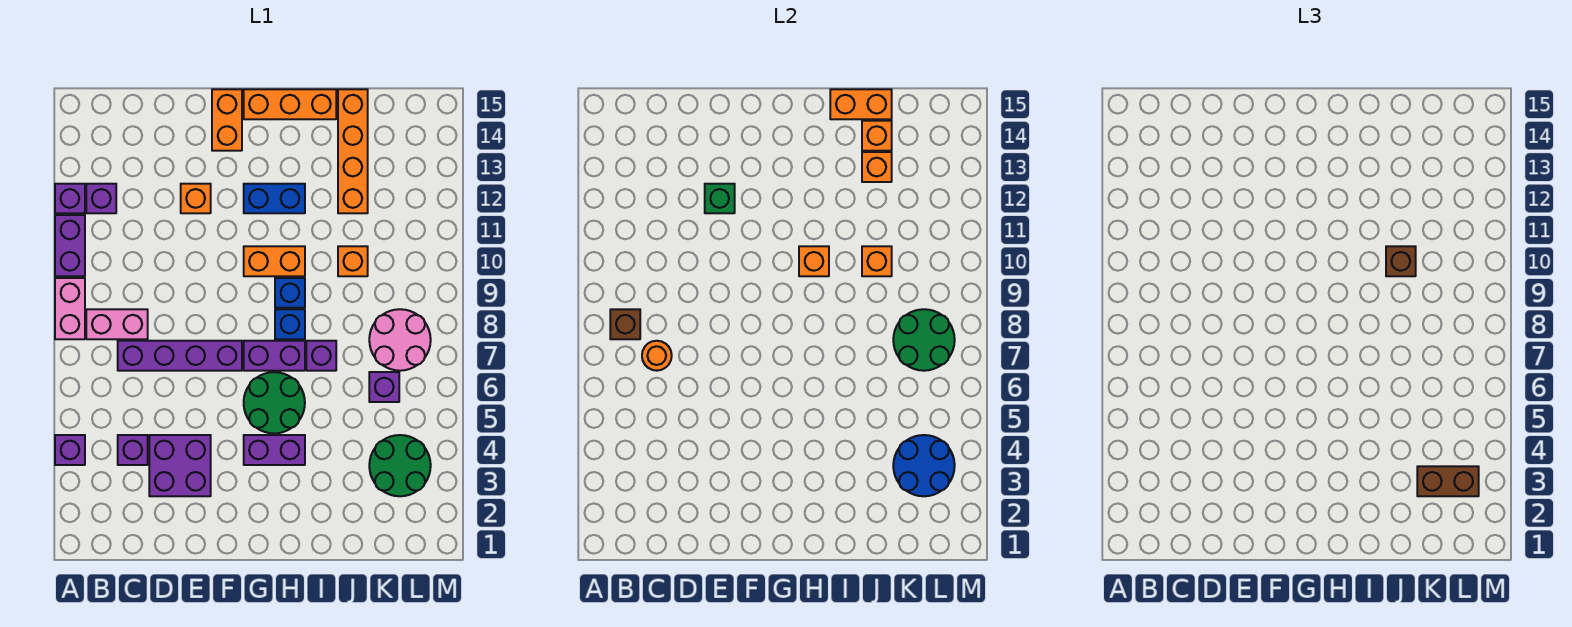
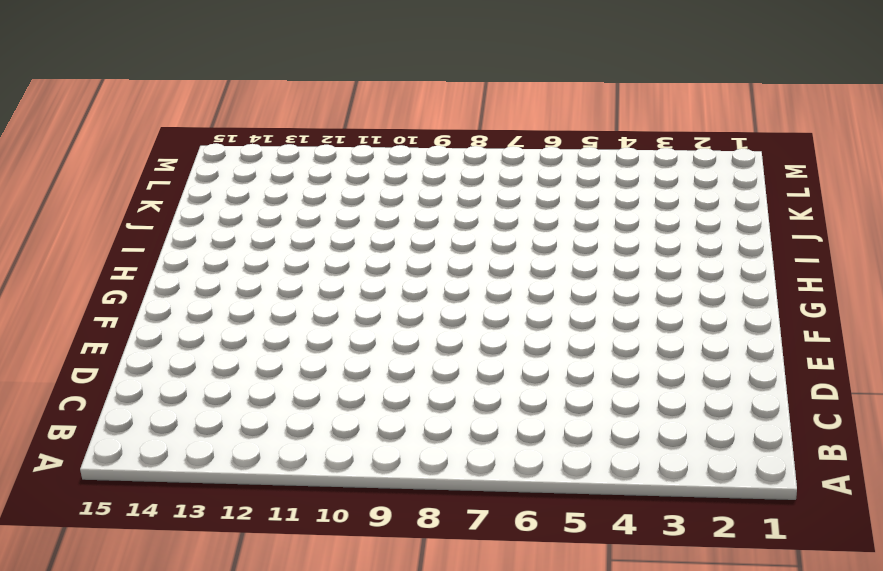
none -> purple 1x1 brick [55,435,85,465]
none -> pink 1x2 brick [55,278,85,339]
none -> purple 1x2 brick [55,215,85,276]
none -> purple 1x1 brick [55,184,85,213]

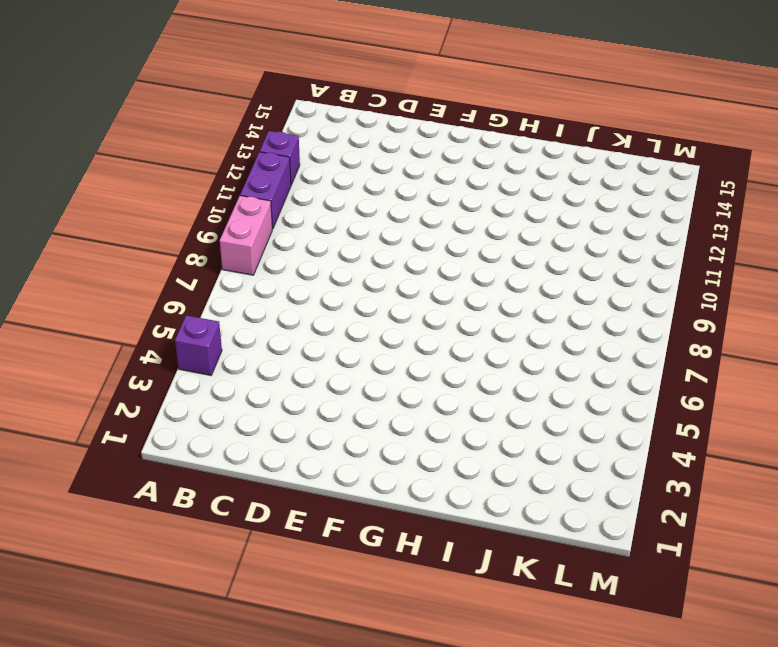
none -> pink 1x2 brick [86,309,148,339]
none -> purple 1x1 brick [86,184,116,213]
none -> purple 1x1 brick [118,435,148,465]
none -> purple 1x4 brick [118,341,242,371]

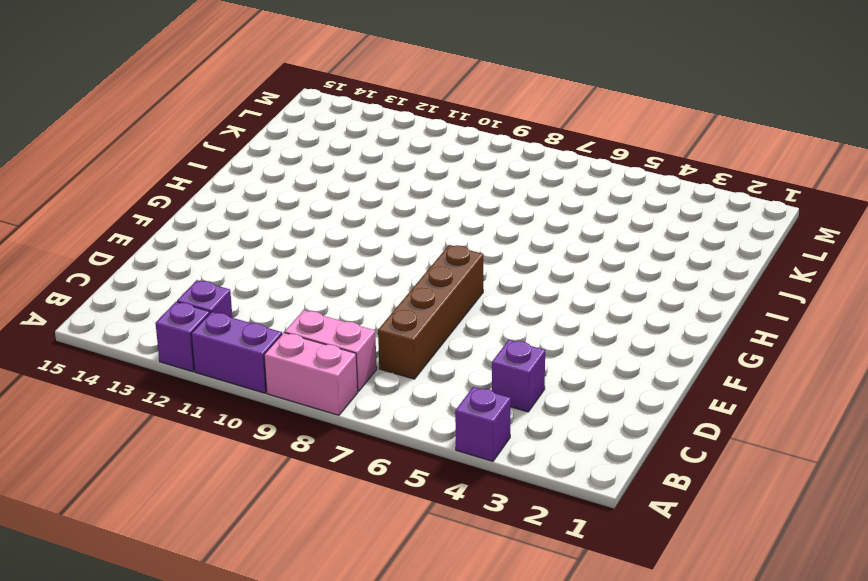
pink 1x2 brick [285,310,377,392] -> pink 1x2 brick turned to [86,309,148,339]
brown 1x4 brick [378,245,483,379] -> purple 1x4 brick [118,341,242,371]
none -> purple 2x2 brick [149,435,211,496]
none -> orange 1x1 brick [181,184,211,213]
none -> orange 1x2 brick [212,89,242,151]
none -> purple 1x2 brick [244,435,305,465]

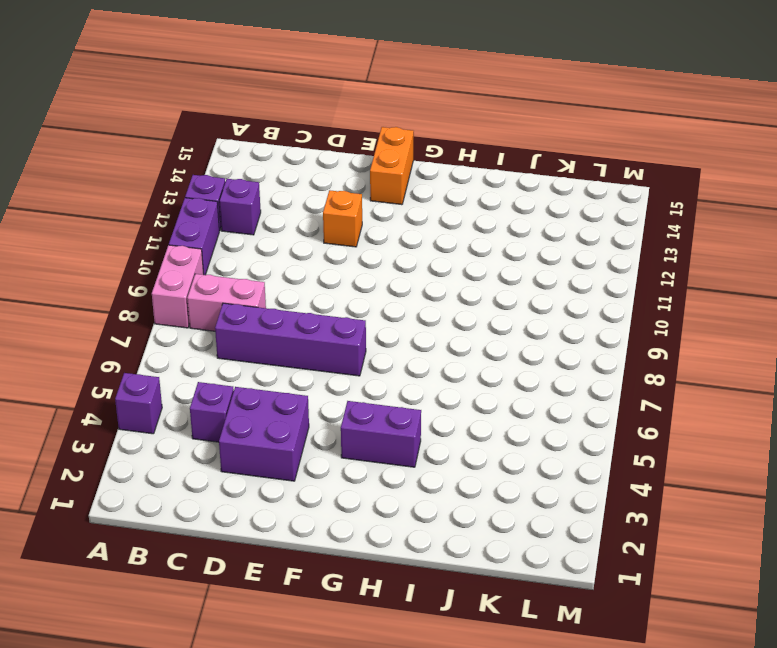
none -> green 2x2 round brick [244,372,305,433]
none -> purple 1x2 brick [244,341,305,371]
none -> orange 1x2 brick [244,246,305,276]
none -> blue 1x2 brick [244,184,305,213]

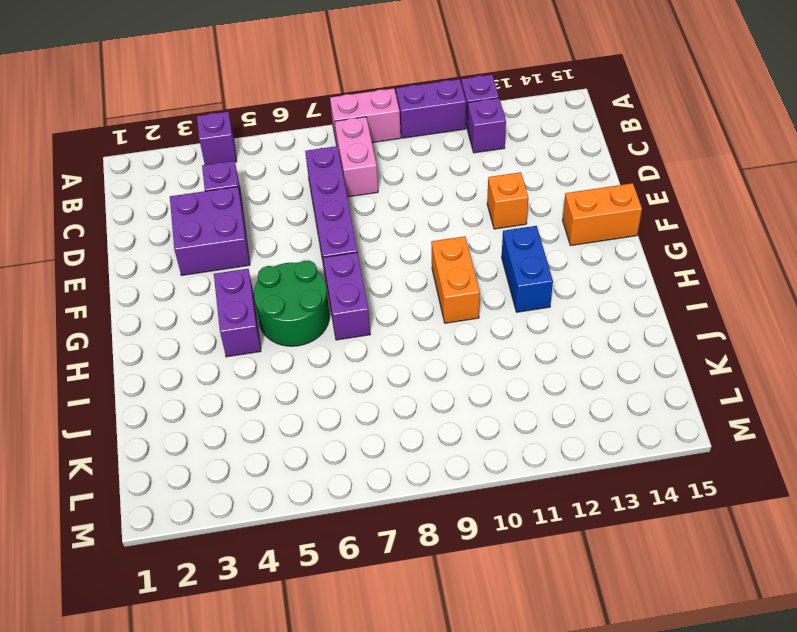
none -> orange 1x3 brick [244,89,336,119]
none -> blue 1x1 brick [275,309,305,339]
none -> blue 1x1 brick [275,278,305,308]
none -> purple 1x1 brick [306,341,336,371]

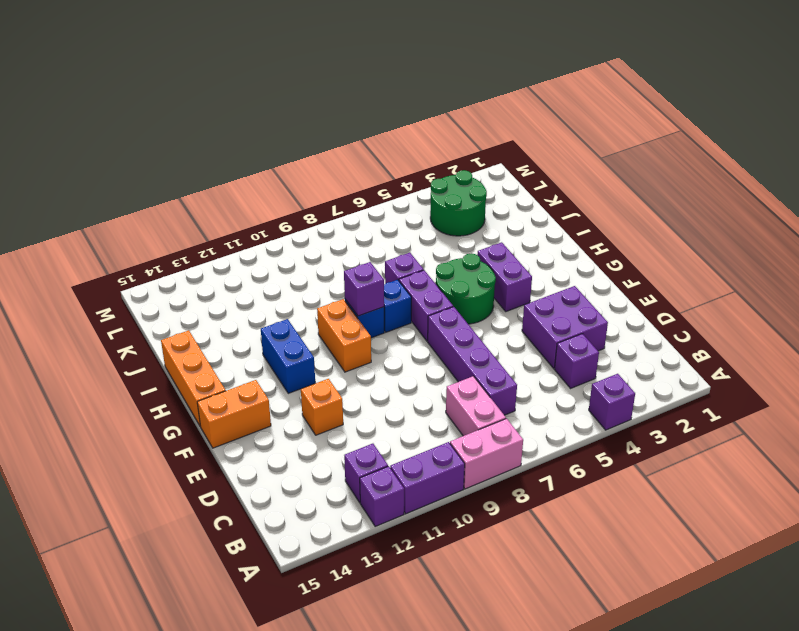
purple 1x1 brick [344,262,384,316] -> purple 1x1 brick moved to [369,372,399,402]
none -> orange 1x1 brick [338,246,368,276]
none -> orange 1x4 brick [338,89,368,213]
none -> pink 2x2 round brick [369,309,431,371]
none -> brown 1x1 brick [610,309,640,339]

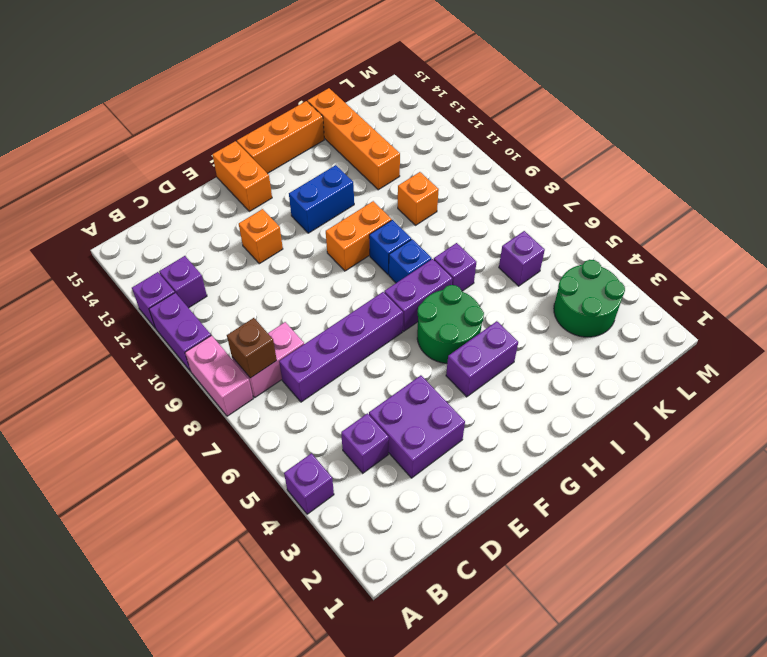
none -> pink 2x2 round brick [369,309,431,371]
none -> orange 1x1 round brick [642,341,672,371]
none -> green 1x1 brick [705,184,735,213]
none -> orange 1x1 brick [799,246,829,276]

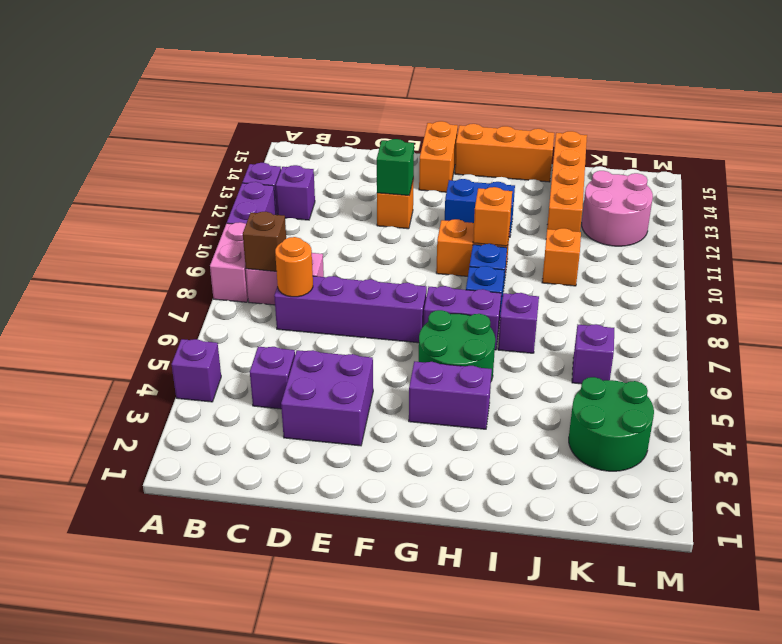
pink 2x2 round brick [582,171,653,246] -> pink 2x2 round brick moved to [369,309,431,371]
none -> orange 1x2 brick [830,89,892,119]
none -> orange 1x1 brick [862,246,892,276]
none -> orange 1x1 brick [862,152,892,182]
none -> orange 1x1 brick [862,121,892,151]

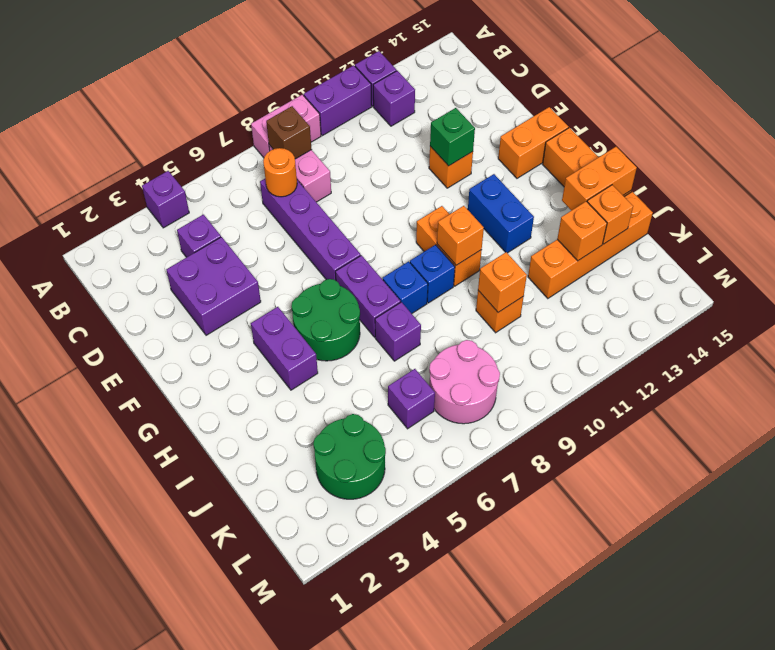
orange 1x2 brick [562,147,637,211] -> orange 1x2 brick turned to [830,89,892,119]
none -> blue 2x2 round brick [893,435,955,496]
none -> green 2x2 round brick [893,309,955,371]
none -> brown 1x1 brick [1386,246,1416,276]
none -> brown 1x2 brick [1417,466,1479,496]

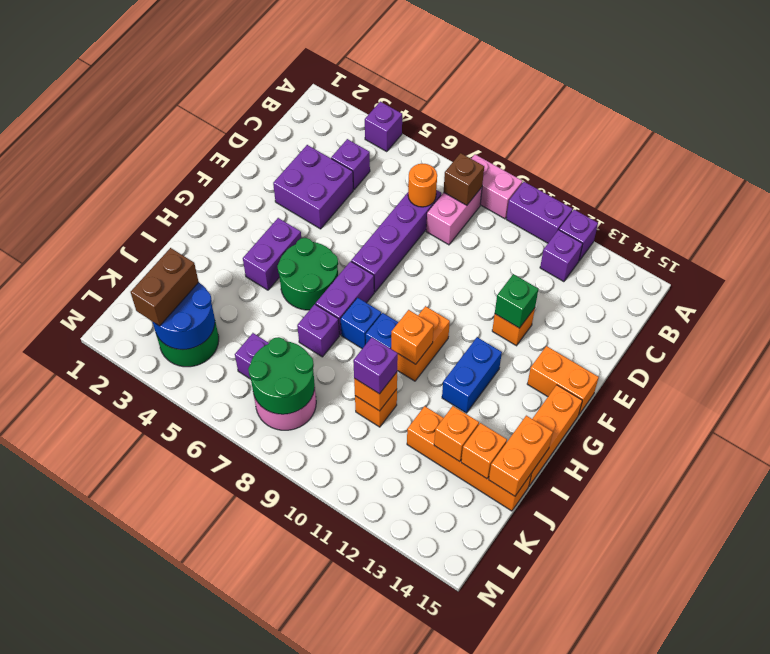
purple 1x1 brick [353,337,398,394] -> brown 1x1 brick [1386,246,1416,276]

